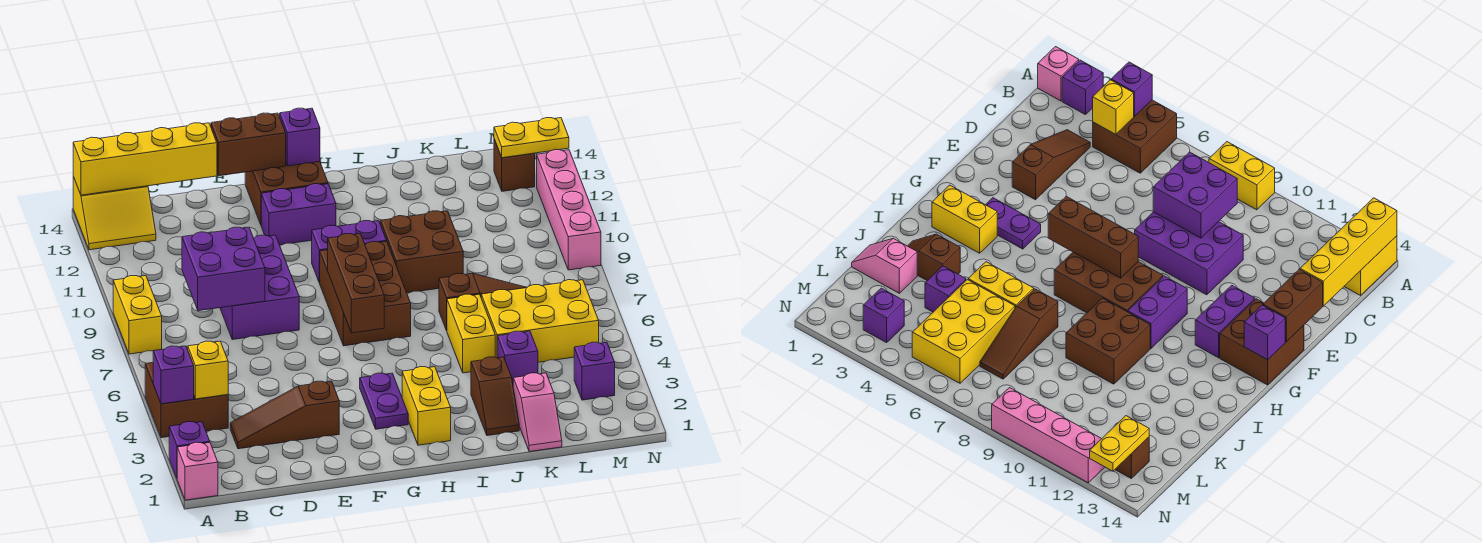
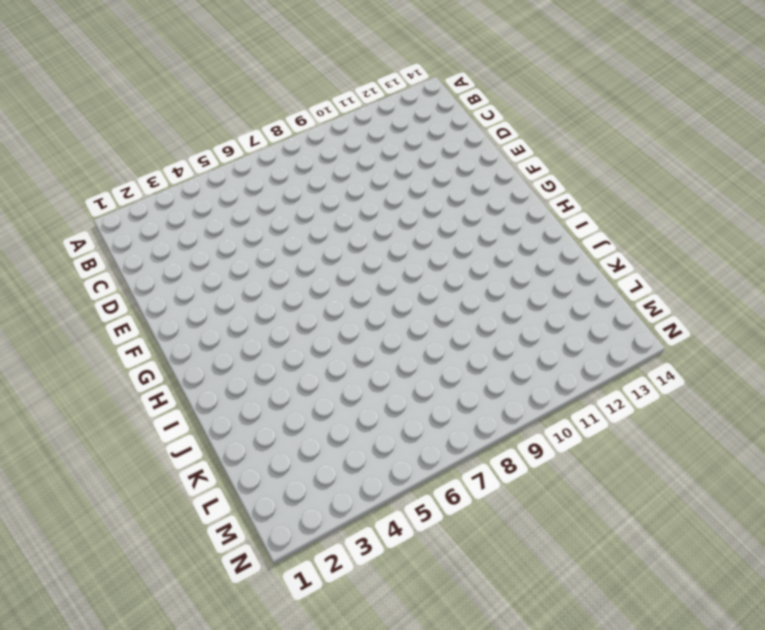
none -> pink 1x1 brick [177,442,218,500]
none -> purple 1x1 brick [169,422,210,478]
none -> brown 2x2 brick [145,363,228,438]
none -> yellow 1x2 brick [113,276,162,354]

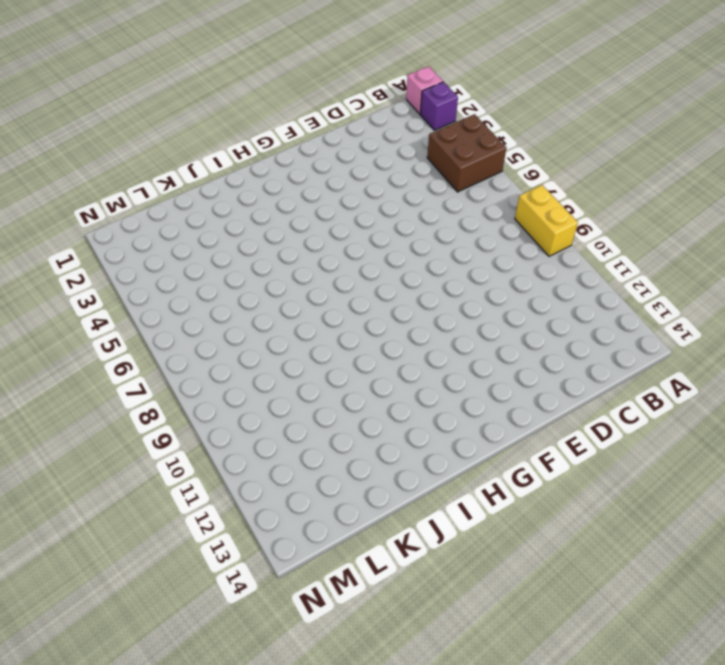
none -> yellow 2x2 slope [73,177,156,250]
none -> brown 1x3 slope [230,381,339,449]
none -> purple 2x3 brick [220,235,299,340]
none -> purple 1x2 brick [261,184,336,245]

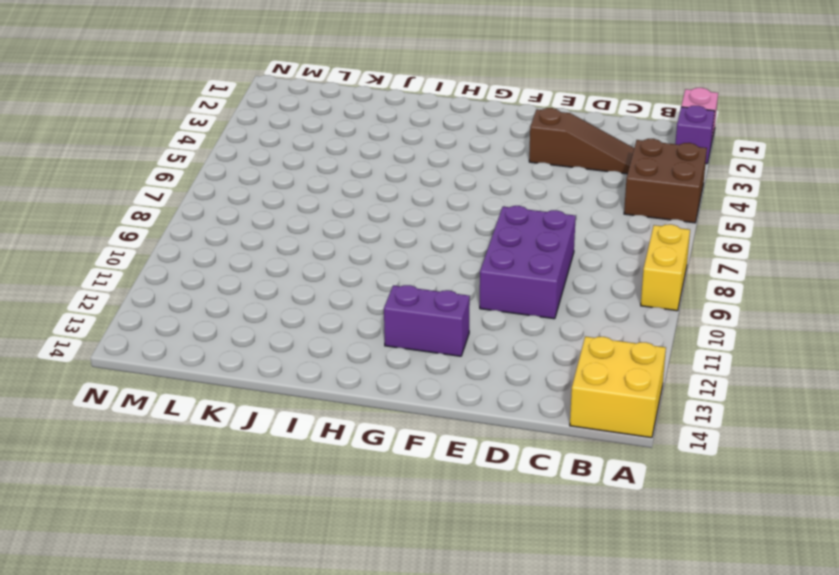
yellow 2x2 brick [570,336,666,438] -> yellow 2x2 slope [73,177,156,250]
none -> brown 2x2 brick [245,162,328,224]
none -> purple 1x2 plate [360,373,408,429]
none -> brown 2x3 brick [320,241,411,346]
none -> purple 1x2 brick [312,221,387,283]

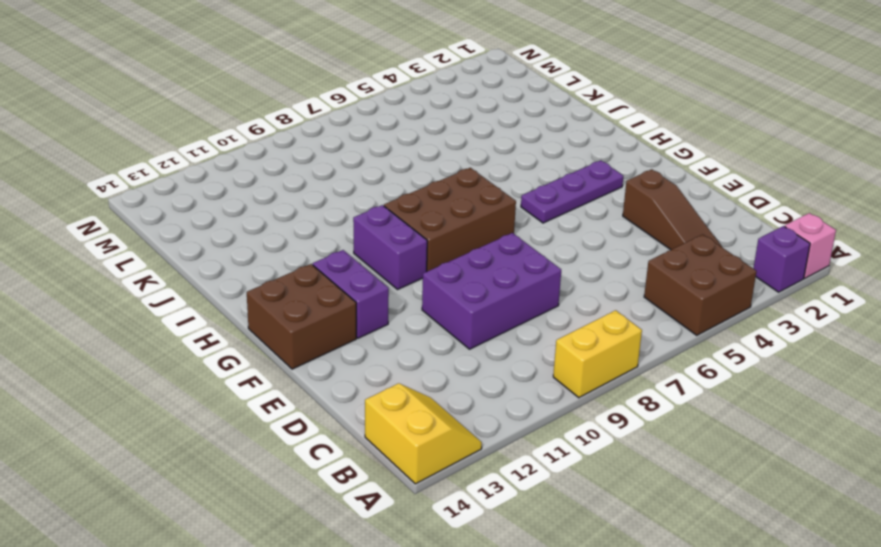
purple 1x3 plate [521,160,623,223] -> purple 1x2 plate [360,373,408,429]
none -> yellow 1x2 brick [402,367,451,445]
none -> brown 2x2 brick [381,211,463,293]
none -> brown 1x2 slope [471,357,519,436]
none -> yellow 1x2 brick [447,294,495,373]

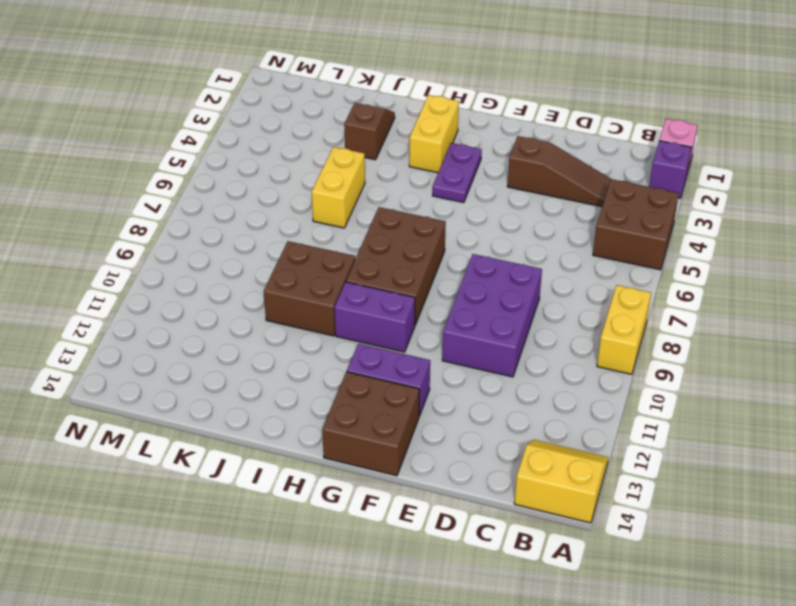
none -> brown 1x3 slope [439,273,527,331]
none -> pink 1x2 slope [513,373,562,452]
none -> purple 1x1 brick [497,331,538,383]
none -> yellow 2x3 brick [481,280,599,362]

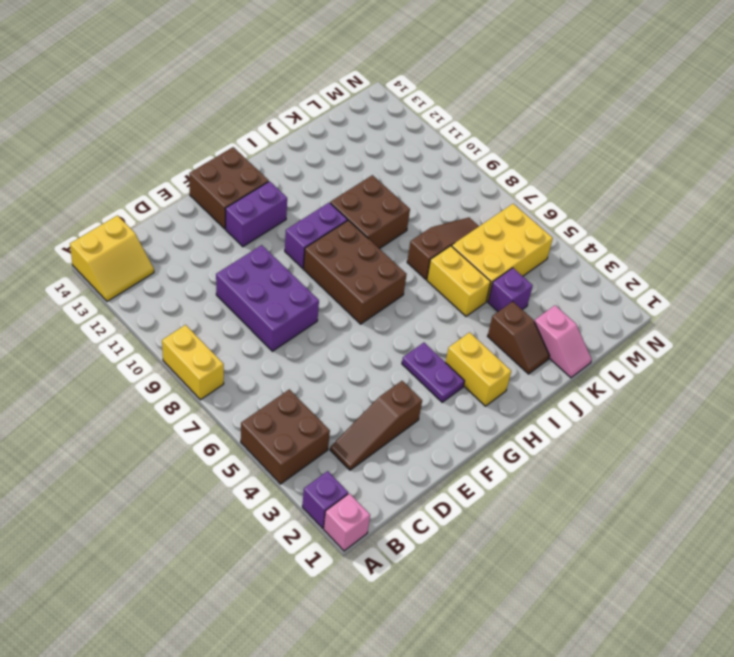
none -> purple 1x1 brick [574,342,615,400]
none -> brown 1x1 brick [494,139,535,191]
none -> pink 1x4 brick [537,150,601,270]
none -> purple 1x1 brick [153,346,194,404]

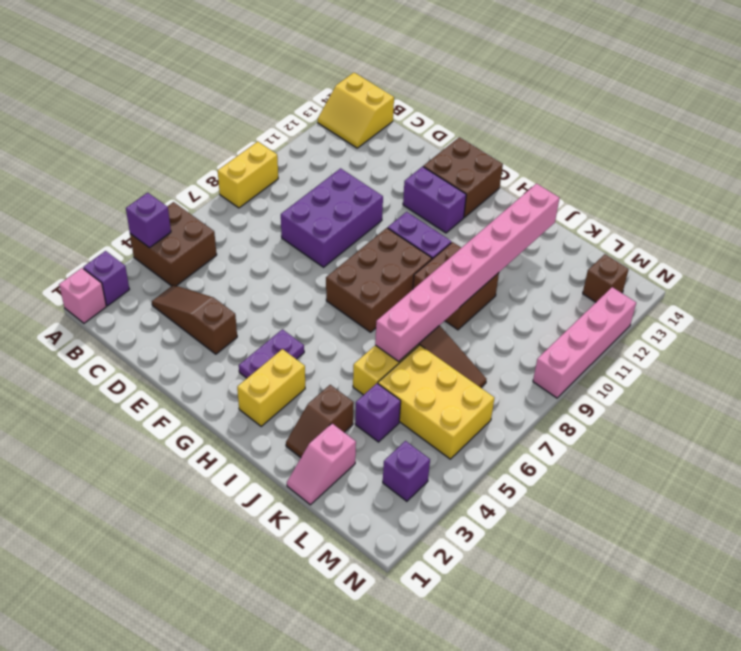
pink 1x8 brick [375,184,559,361] -> none
none -> yellow 1x4 brick [73,123,217,195]
none -> yellow 1x1 brick [188,341,228,399]
none -> purple 2x2 brick [182,227,265,311]
none -> brown 1x2 brick [211,113,286,176]

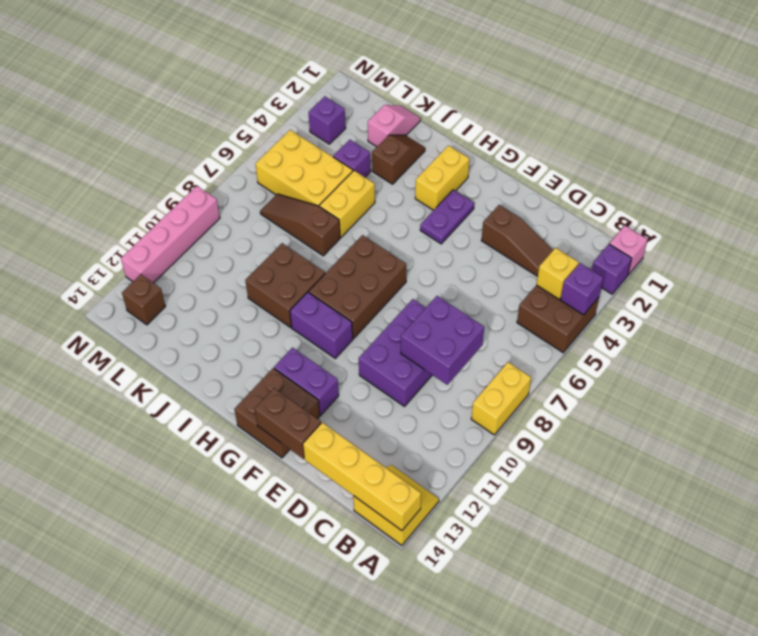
none -> brown 1x3 brick [328,234,384,333]
none -> purple 1x1 brick [280,108,320,166]
none -> yellow 1x2 plate [494,118,569,158]

